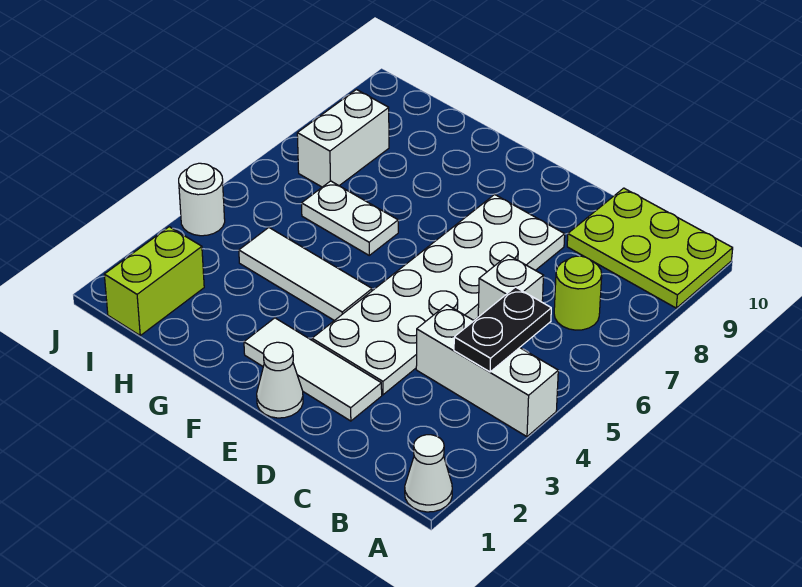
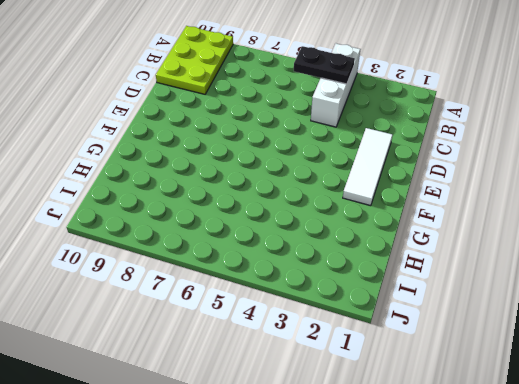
none -> white 1x1 cone [405,435,452,512]
none -> lime 1x1 round brick [554,256,602,330]
none -> white 1x1 brick [478,255,544,317]

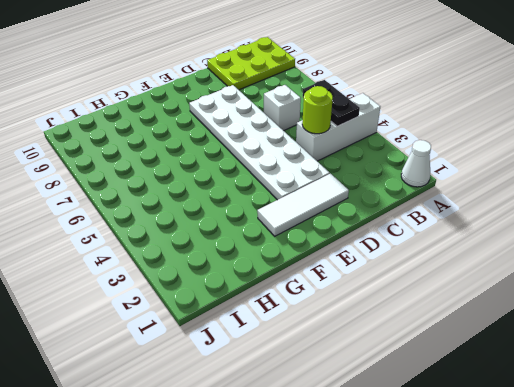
lime 1x1 round brick [302,86,333,134] -> lime 1x1 round brick moved to [554,256,602,330]
none -> white 1x1 cone [257,342,303,418]
none -> white 1x3 tile [239,228,372,321]
none -> white 1x2 plate [302,181,398,255]

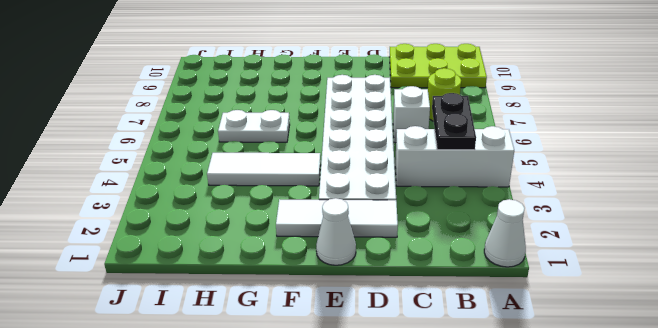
none -> lime 1x2 brick [104,227,204,335]
none -> white 1x2 brick [297,90,389,187]
none -> white 1x1 round brick [179,163,225,236]

